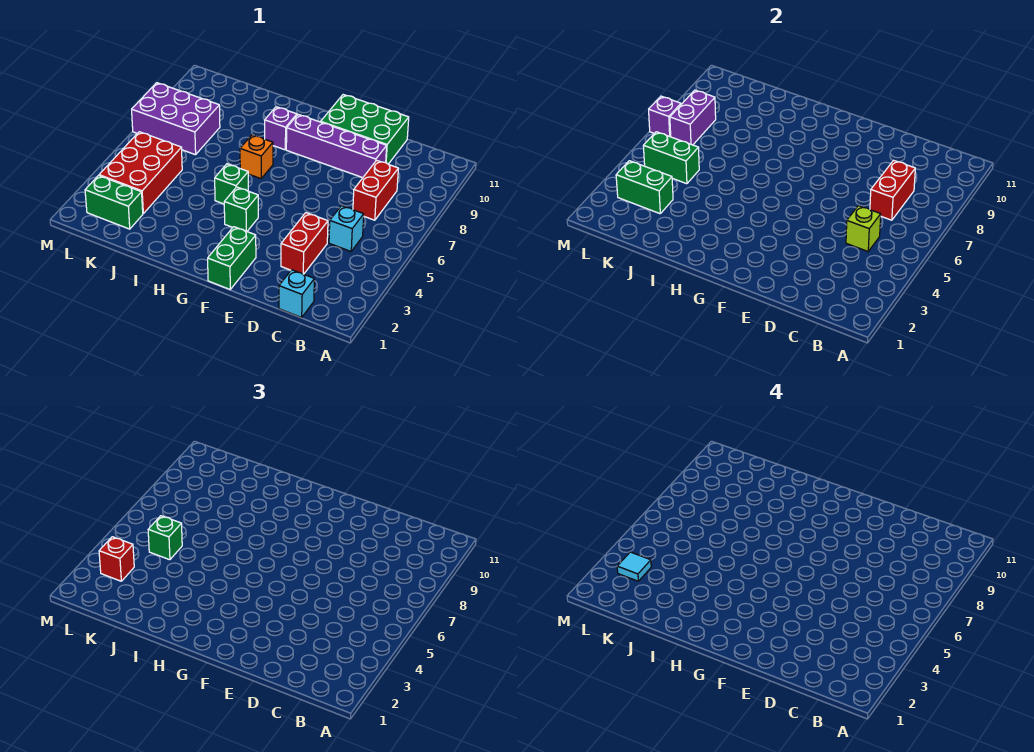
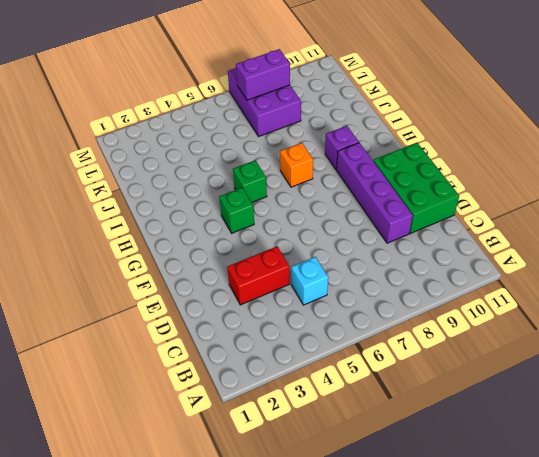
none -> cyan 1x1 brick [279,270,314,317]
none -> red 1x2 brick [353,160,398,220]
none -> green 1x2 brick [208,227,256,289]

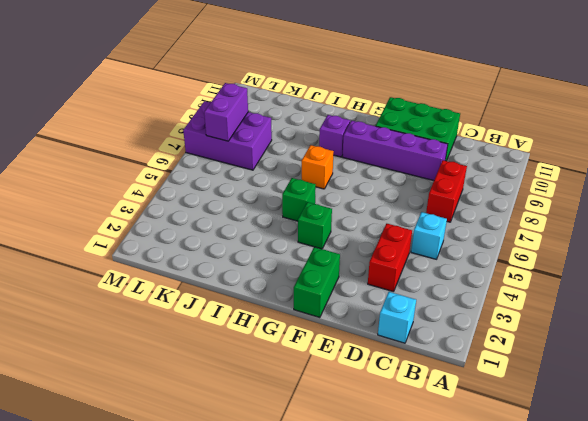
none -> green 1x2 brick [85,176,143,229]
none -> red 2x3 brick [99,132,182,213]
none -> lime 1x1 brick [846,206,881,251]

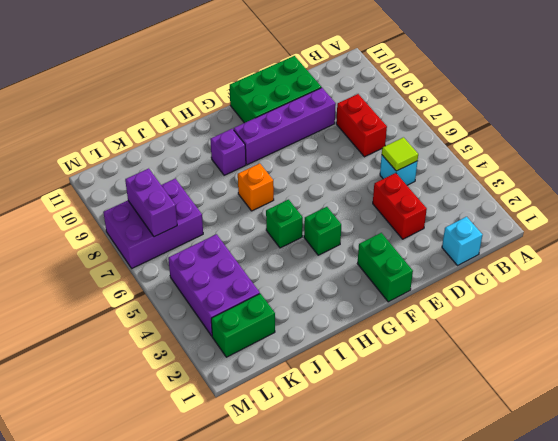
lime 1x1 tile [382,137,418,171] -> lime 1x1 brick [846,206,881,251]
purple 2x3 brick [168,234,260,336] -> red 2x3 brick [99,132,182,213]
none -> red 1x2 brick [870,160,915,220]
none -> green 1x2 brick [616,161,673,214]
none -> green 1x2 brick [643,132,699,184]

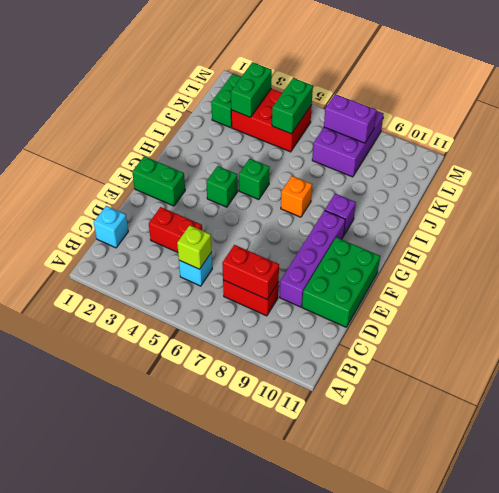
none -> purple 1x1 brick [649,96,681,137]
none -> green 1x1 brick [148,516,182,560]
none -> red 1x1 brick [99,537,134,581]

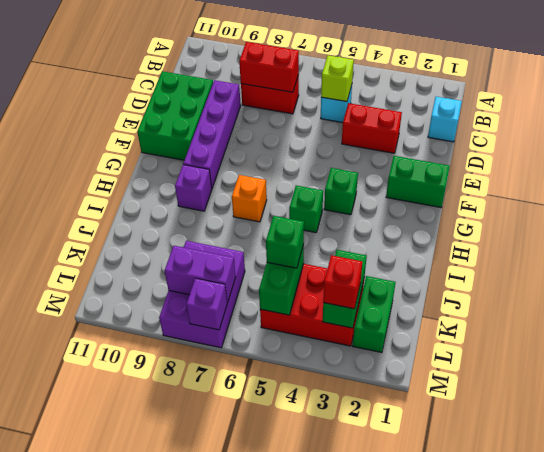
none -> cyan 1x1 tile [617,552,651,581]

